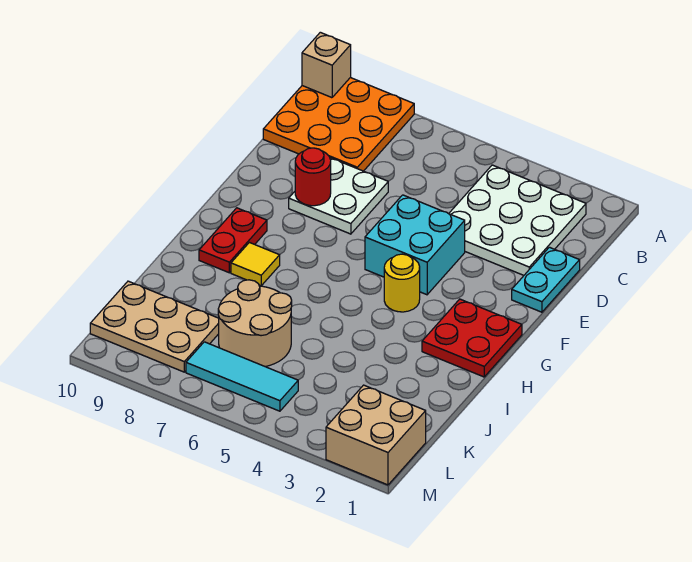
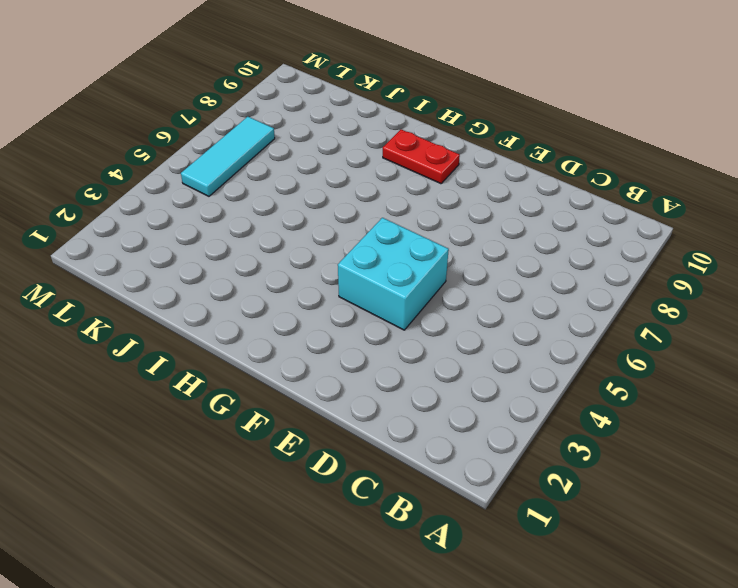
none -> orange 3x3 plate [263,78,414,171]
none -> white 3x3 plate [449,165,586,275]
none -> cyan 1x2 plate [512,247,580,312]

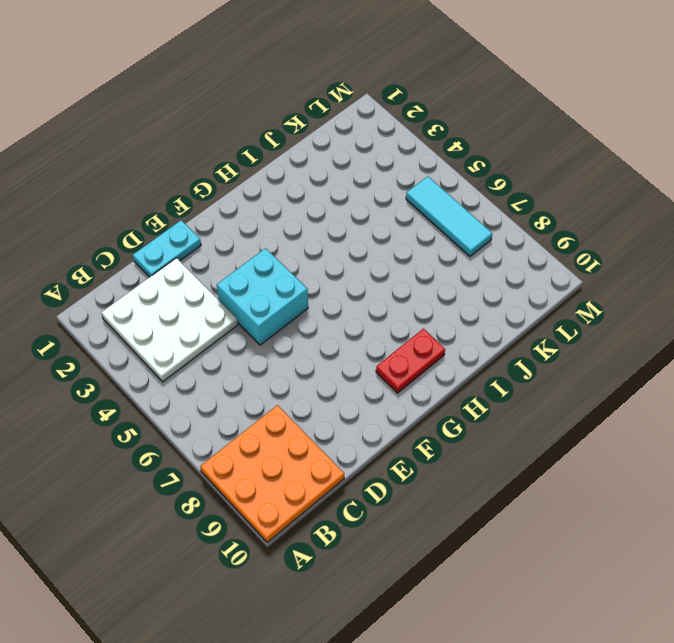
none -> white 2x2 plate [289,158,388,234]
none -> red 2x2 plate [422,299,522,377]
none -> yellow 1x1 round brick [384,254,420,312]

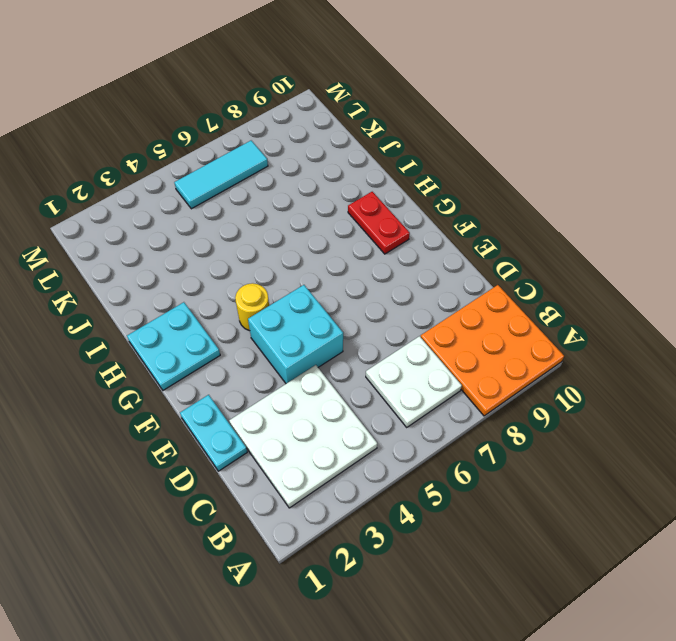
white 2x2 plate [366,336,462,427] -> white 2x2 plate moved to [289,158,388,234]
cyan 2x2 plate [127,302,220,390] -> red 2x2 plate [422,299,522,377]
none -> yellow 1x1 tile [231,243,280,286]
none -> tan 2x2 round brick [218,280,292,367]
none -> tan 2x3 plate [90,281,219,372]

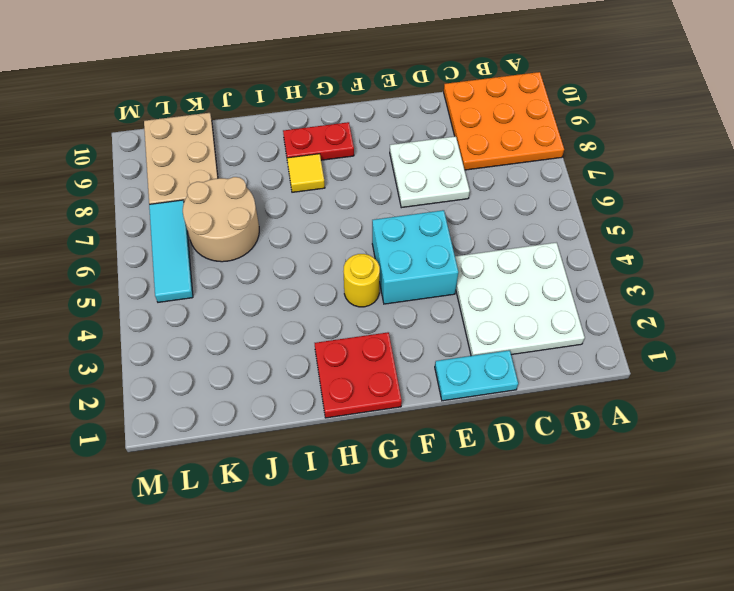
none -> tan 2x2 brick [326,385,426,485]
none -> tan 1x1 brick [302,32,351,98]
none -> red 1x1 round brick [295,148,331,206]

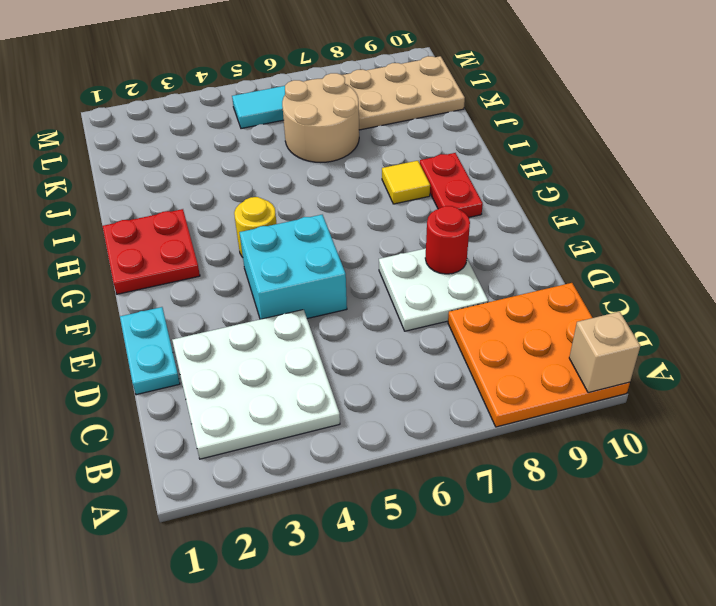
none -> tan 2x2 brick [326,385,426,485]

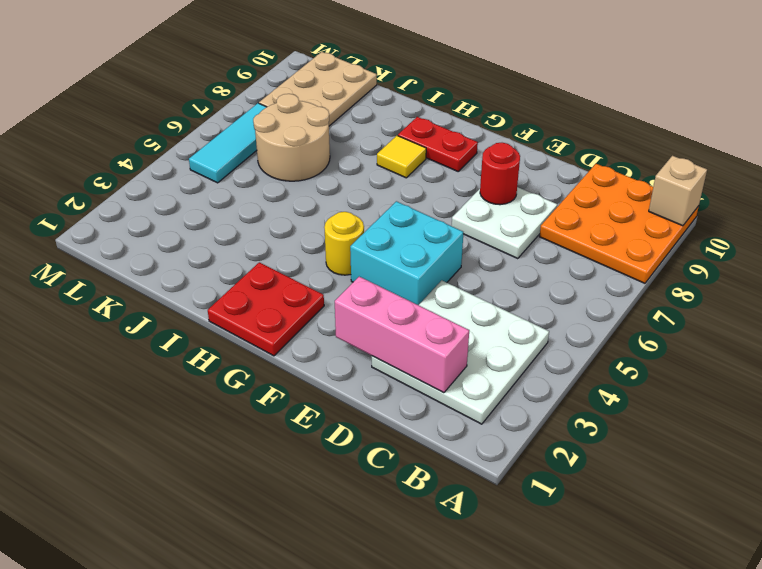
pink 1x3 brick [335,277,469,393] -> none
none -> cyan 1x2 plate [512,247,580,312]
none -> tan 2x2 brick [326,385,426,485]

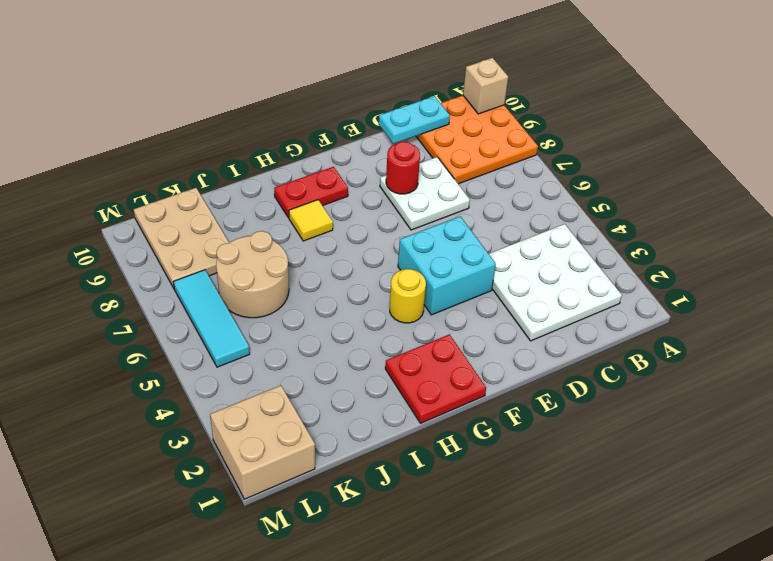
cyan 1x2 plate [379,96,450,144] -> cyan 1x2 plate moved to [512,247,580,312]

